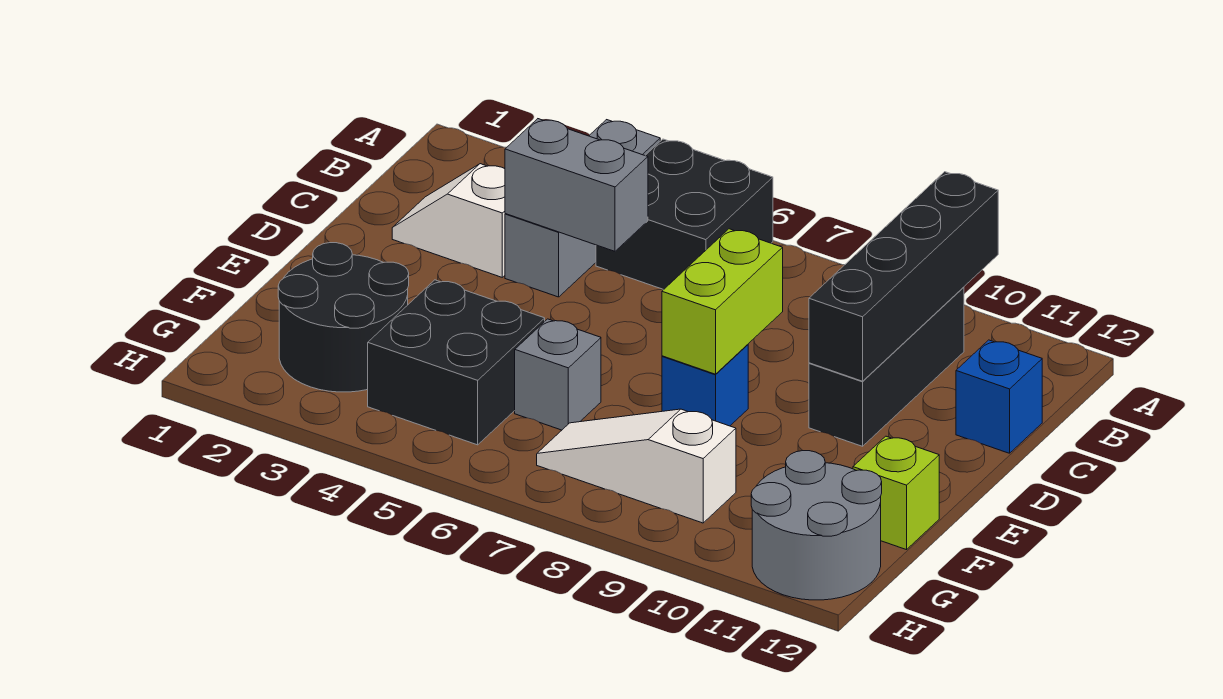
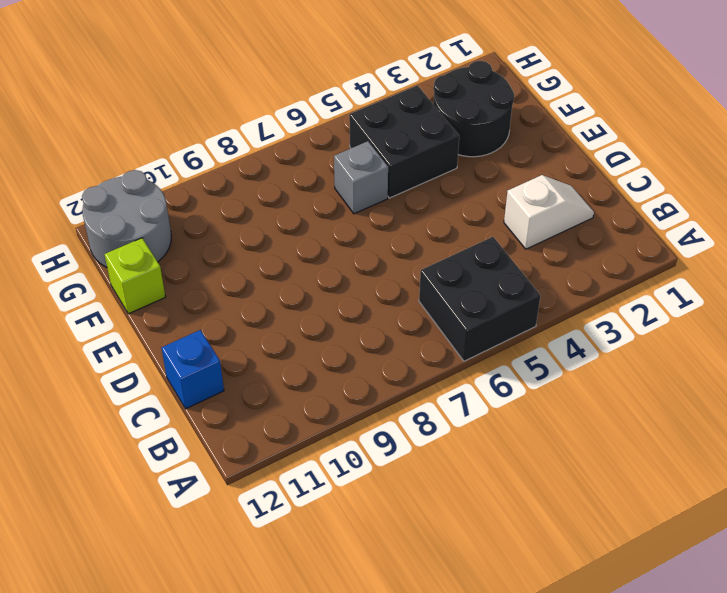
none -> grey 1x3 brick [505,120,660,297]
none -> black 1x3 brick [809,287,964,446]
none -> blue 1x1 brick [662,345,748,426]

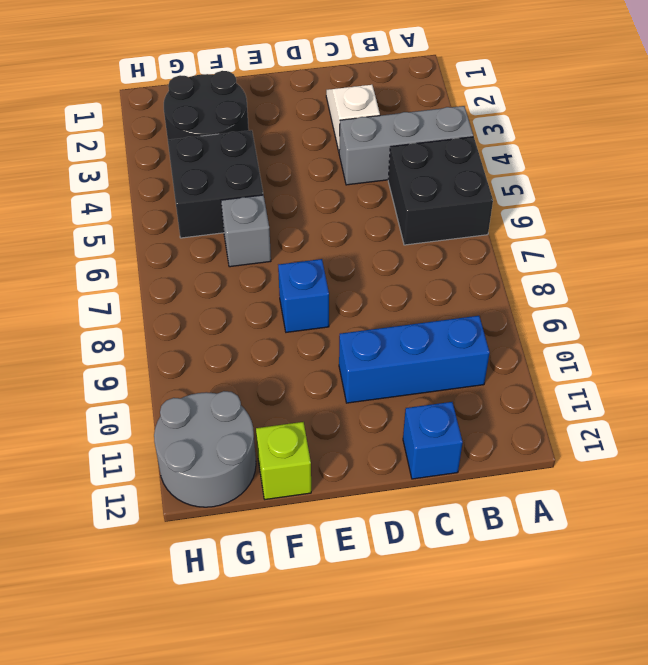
blue 1x3 brick [339,316,490,403] -> black 1x3 brick [809,287,964,446]
none -> white 1x3 slope [537,409,736,523]
none -> black 1x4 brick [809,172,998,381]
none -> grey 1x2 brick [505,119,648,251]

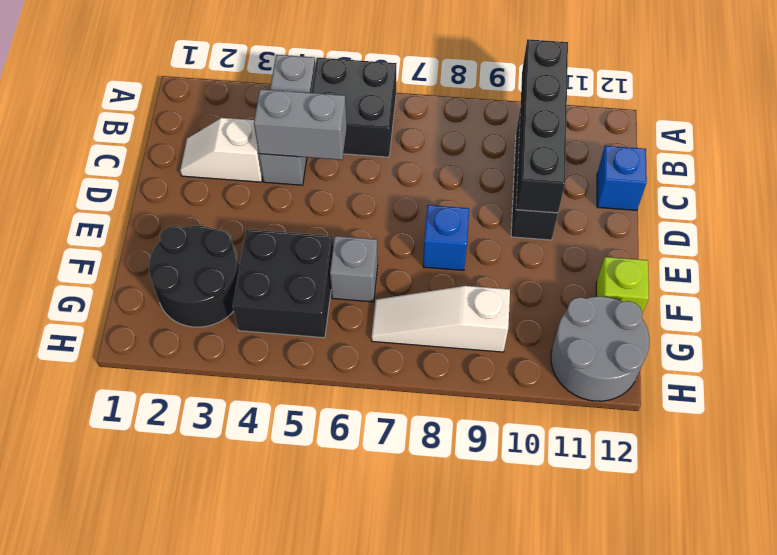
none -> lime 1x2 brick [662,229,783,374]

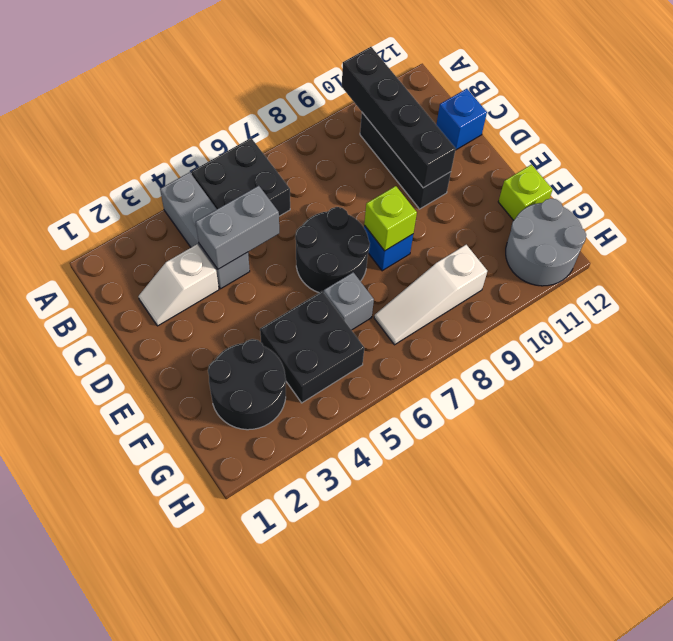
black 2x2 round brick [295,207,370,293] -> none
lime 1x1 brick [364,186,417,251] -> lime 1x2 brick [662,229,783,374]

